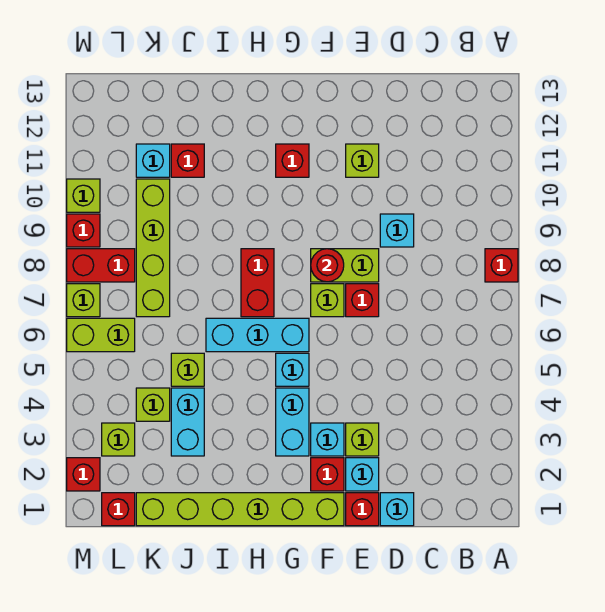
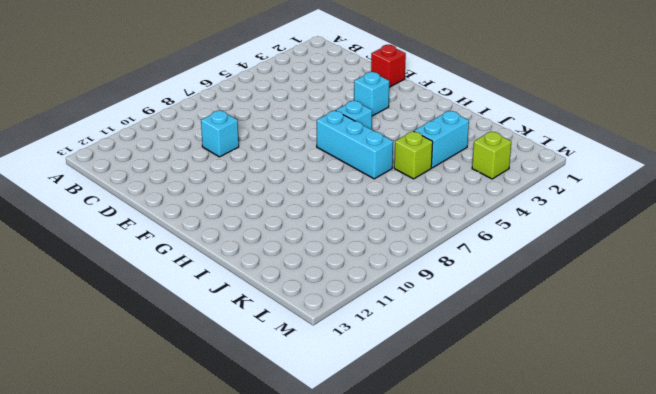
none -> red 1x1 brick [485,249,518,282]
none -> cyan 1x1 brick [380,493,414,526]
none -> cyan 1x1 brick [346,458,379,491]
none -> lime 1x1 brick [346,423,379,456]

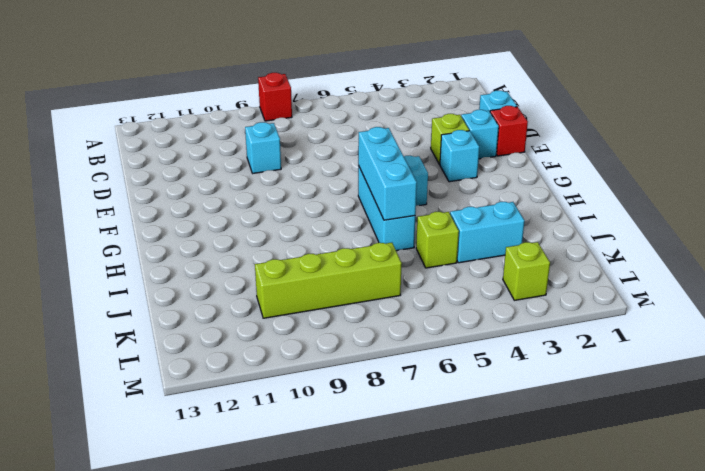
cyan 1x3 brick [358,127,417,220] -> none
none -> red 1x1 brick [346,284,379,317]
none -> lime 1x2 brick [311,249,379,282]
none -> lime 1x1 brick [346,144,379,177]
none -> lime 1x6 brick [136,493,344,526]

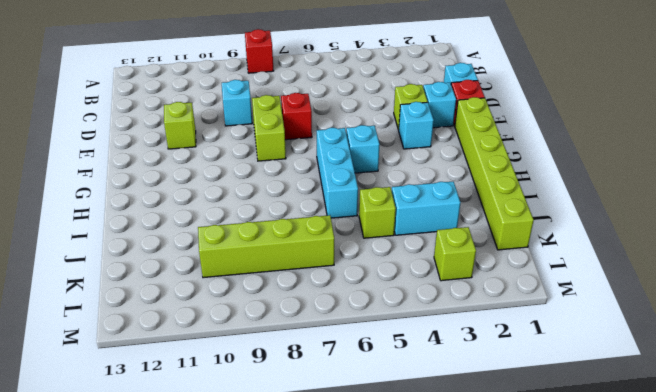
none -> red 1x1 brick [311,458,344,491]
none -> lime 1x1 brick [311,284,344,317]
none -> cyan 1x2 brick [276,388,309,456]
none -> red 1x1 brick [276,144,309,177]

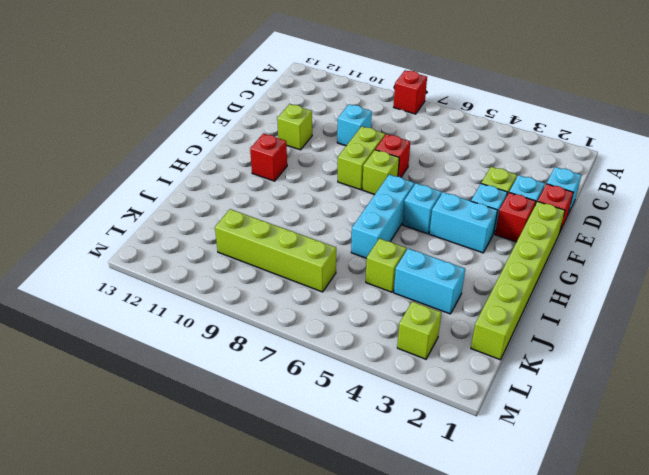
none -> red 1x2 brick [241,249,274,317]
none -> red 1x1 brick [171,144,204,177]
none -> lime 1x1 brick [136,388,170,421]
none -> cyan 1x1 brick [136,144,170,177]

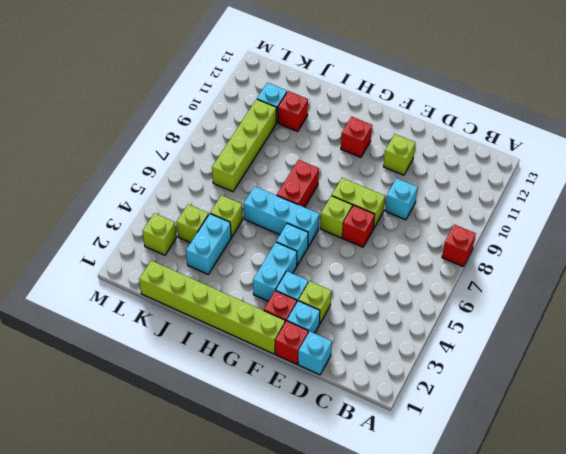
none -> red 1x1 brick [102,493,135,526]
none -> lime 1x2 brick [67,318,135,352]
none -> red 1x2 brick [67,249,135,282]
none -> red 1x1 brick [67,458,100,491]

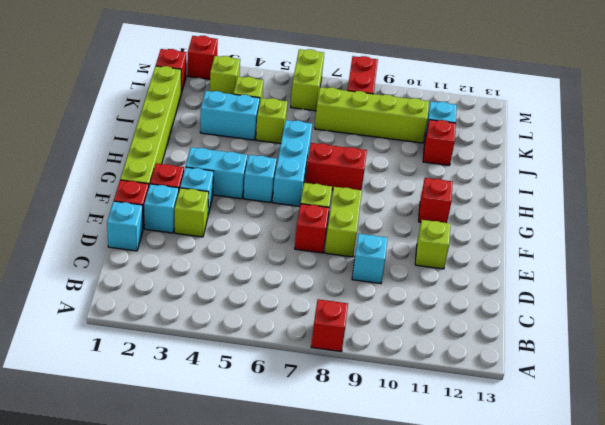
none -> lime 1x1 brick [67,284,100,317]
none -> red 1x1 brick [67,214,100,247]
none -> lime 1x1 brick [67,179,100,212]
none -> red 1x1 round brick [311,249,344,282]

